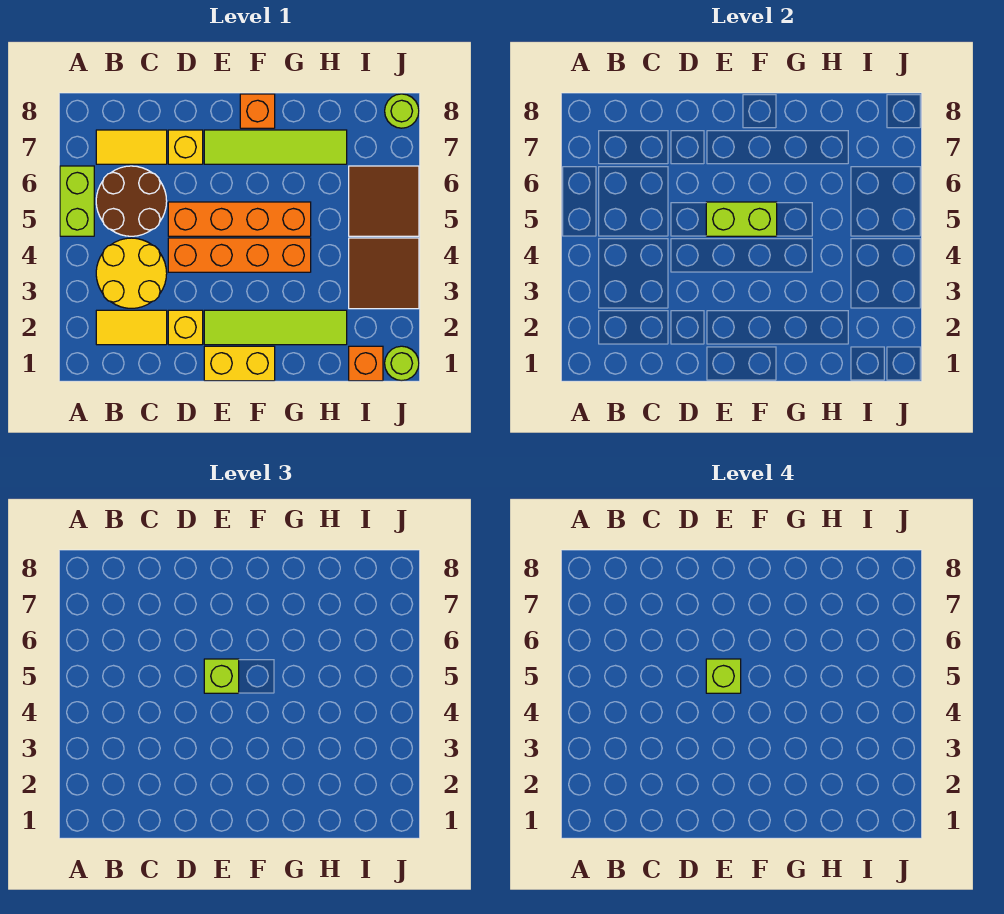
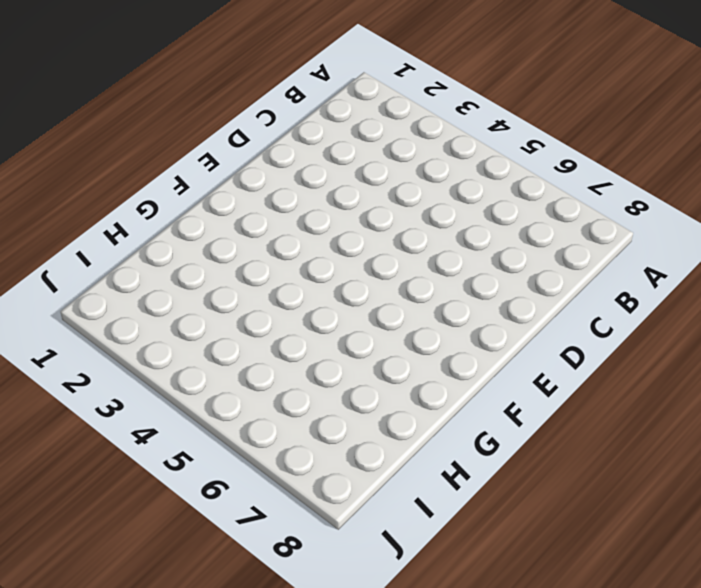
none -> lime 1x2 brick [60,166,94,236]
none -> yellow 1x2 tile [96,310,167,345]
none -> yellow 2x2 round brick [96,238,167,308]

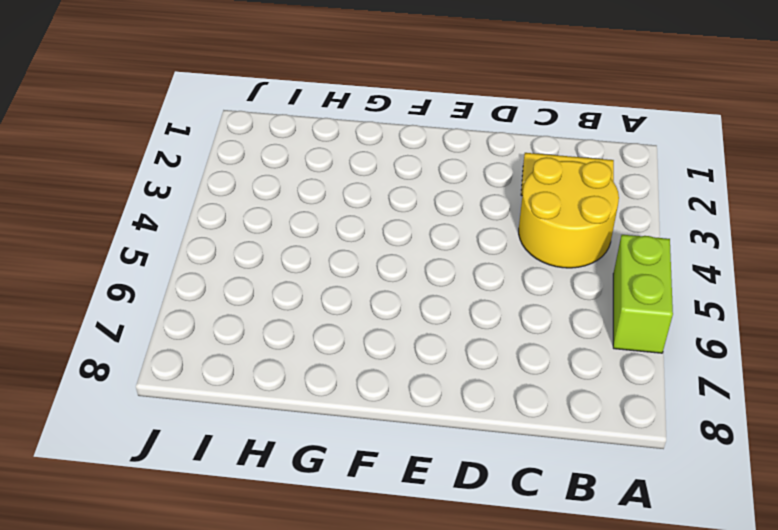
none -> brown 2x2 round brick [96,166,167,236]
none -> yellow 1x2 tile [96,130,167,164]
none -> yellow 1x1 brick [168,310,203,345]

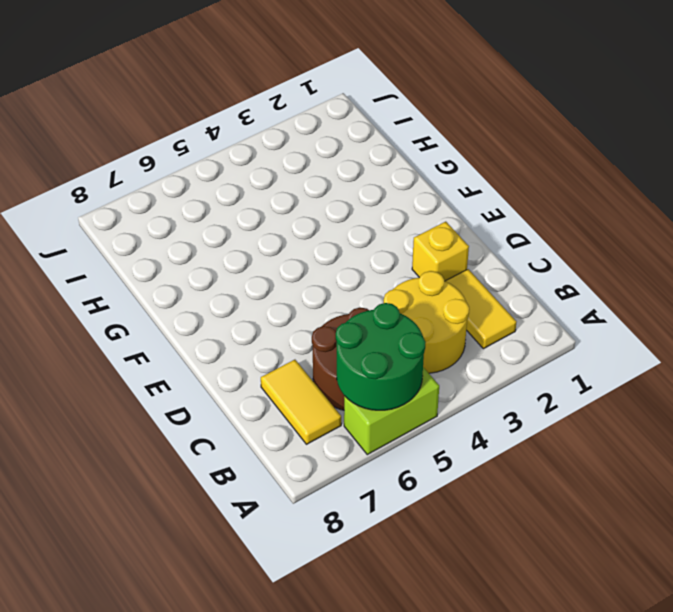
green 2x2 round brick [336,303,426,410] -> none
none -> orange 1x4 brick [168,238,311,272]
none -> orange 1x4 brick [168,202,311,236]
none -> yellow 1x1 brick [168,130,203,164]

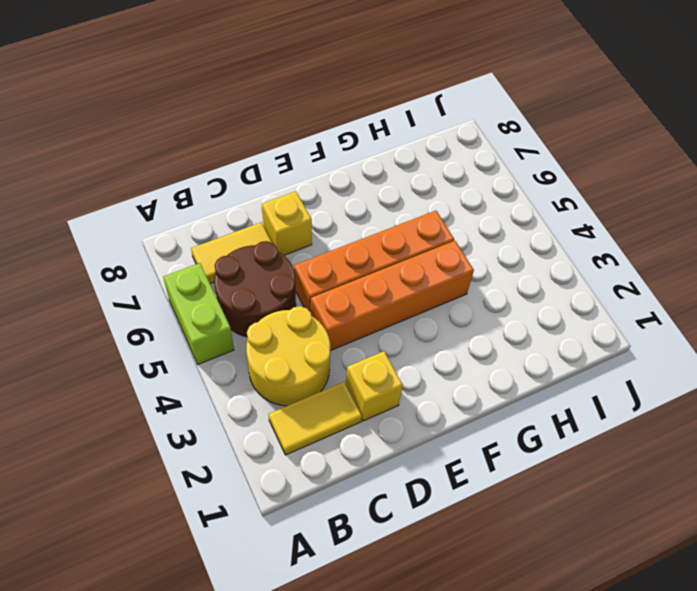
none -> yellow 1x2 brick [204,346,275,381]
none -> lime 1x4 tile [204,310,347,345]
none -> lime 1x4 tile [204,130,347,164]

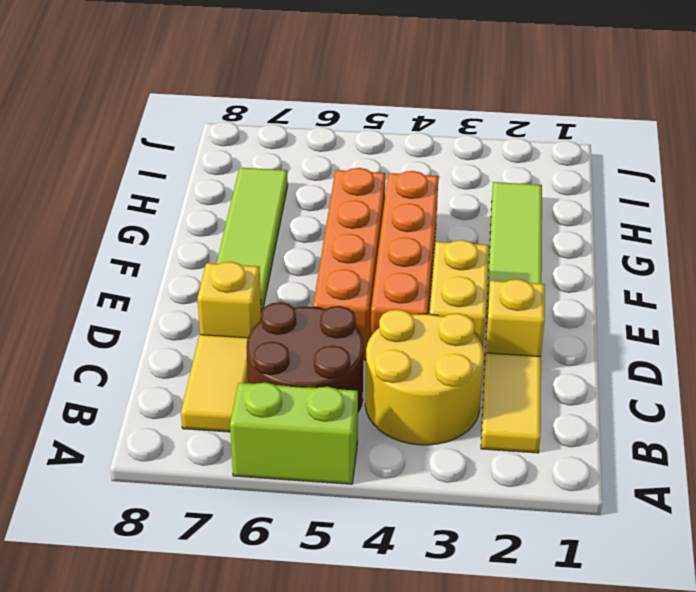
yellow 1x2 brick [430,240,489,347] -> yellow 1x2 brick moved to [204,346,275,381]
none -> orange 1x1 brick [240,94,275,128]
none -> orange 1x1 brick [349,346,383,381]
none -> brown 2x2 tile [349,238,419,309]

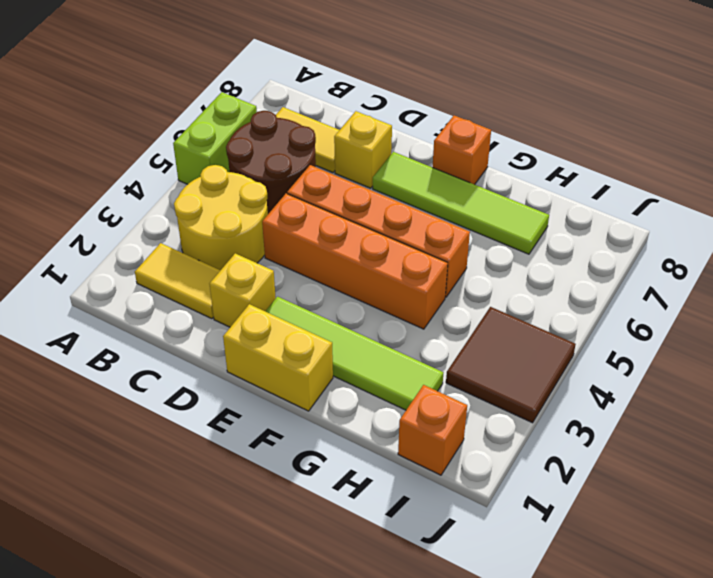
none -> brown 2x2 tile [349,166,419,236]
none -> lime 1x1 round brick [385,346,419,381]
none -> lime 1x1 round brick [385,94,419,128]

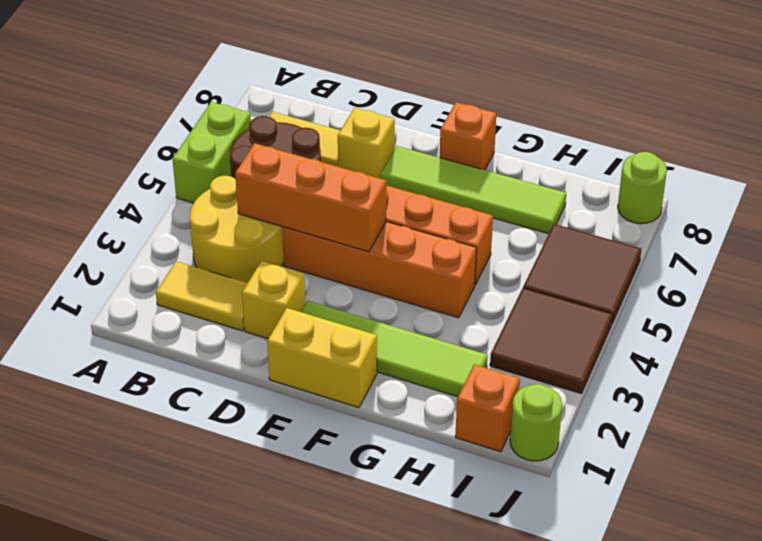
orange 1x3 brick [235,143,386,252] -> none
none -> lime 1x2 brick [706,202,777,236]
none -> lime 1x1 brick [204,659,239,693]
none -> lime 1x1 brick [706,659,741,693]

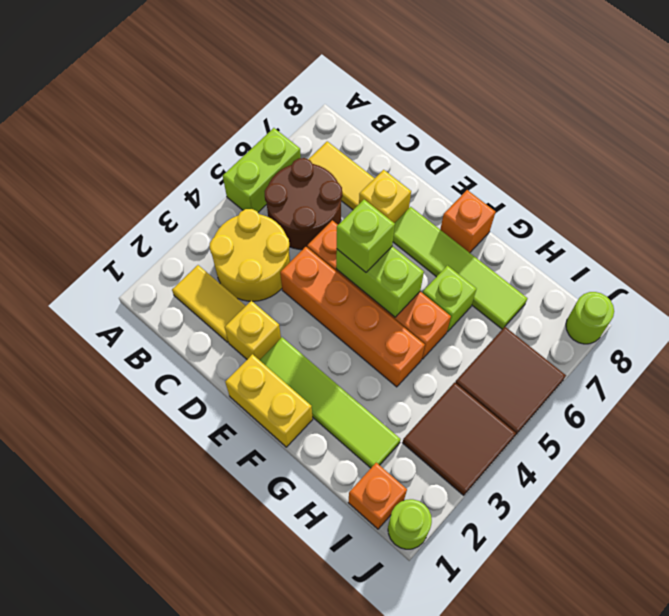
lime 1x1 brick [423,266,476,332] -> lime 1x1 brick moved to [706,659,741,693]

